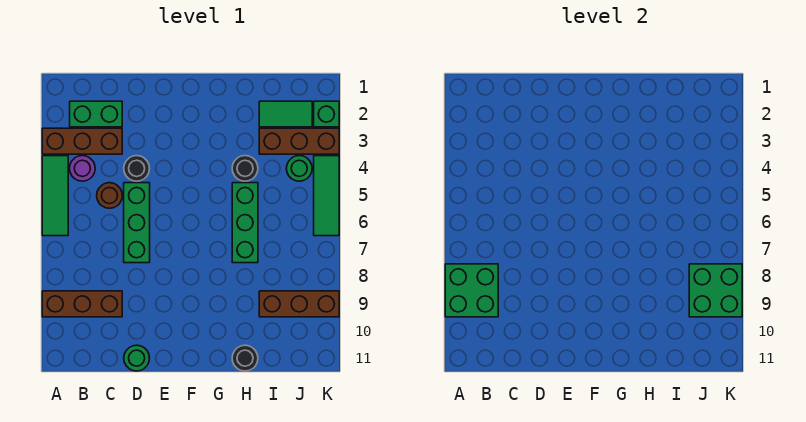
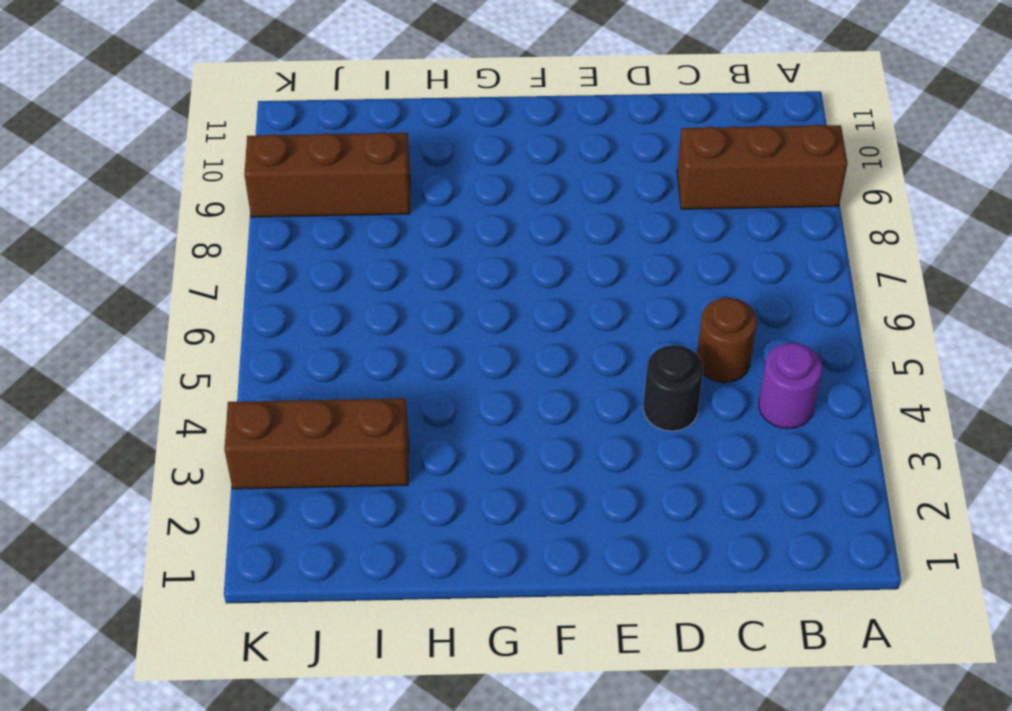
none -> brown 1x3 brick [42,128,122,154]
none -> green 1x3 tile [42,156,68,236]
none -> green 1x2 brick [70,101,122,127]

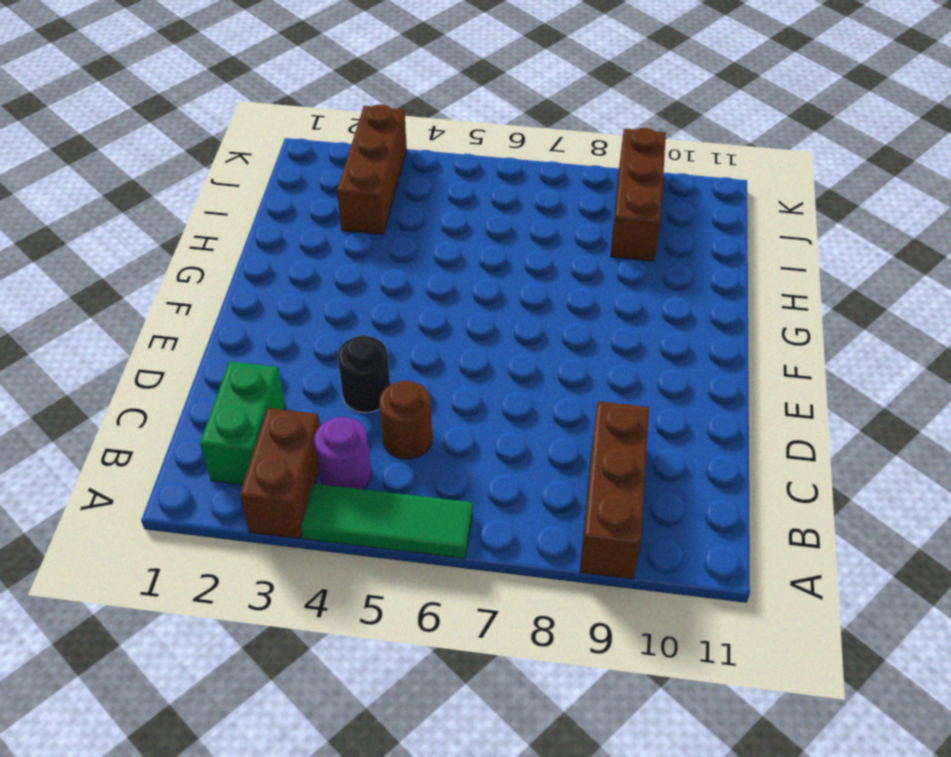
brown 1x2 brick [239,408,320,539] -> brown 1x3 brick [42,128,122,154]
none -> green 1x3 brick [124,183,150,263]
none -> green 1x1 round brick [124,345,150,371]
none -> black 1x1 round brick [232,156,258,181]

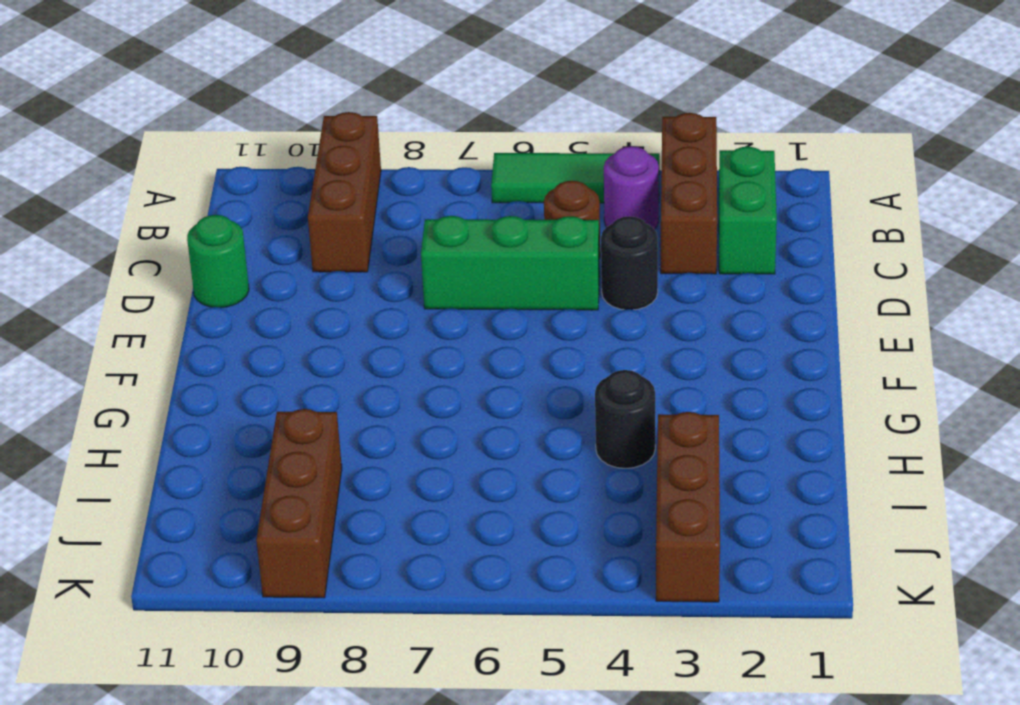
none -> green 1x3 brick [232,183,258,263]
none -> black 1x1 round brick [232,345,258,371]
none -> green 1x2 tile [259,101,312,127]

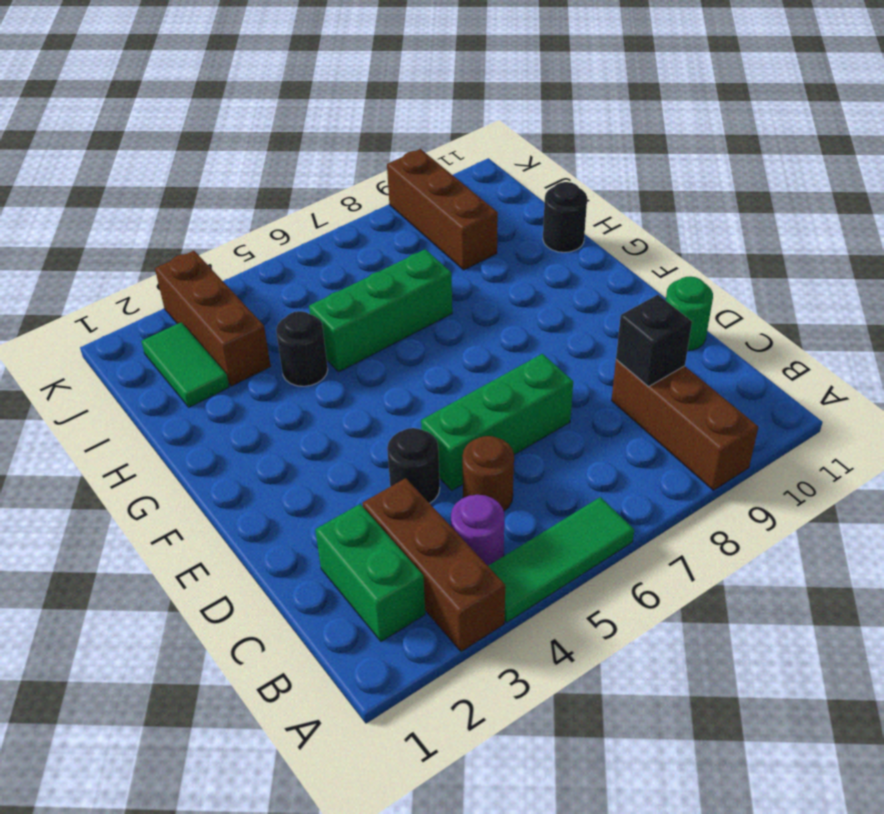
black 1x1 brick [616,295,692,387] -> none
none -> green 1x1 round brick [286,156,312,181]
none -> green 1x1 brick [314,101,339,127]
none -> green 1x3 tile [314,156,339,236]

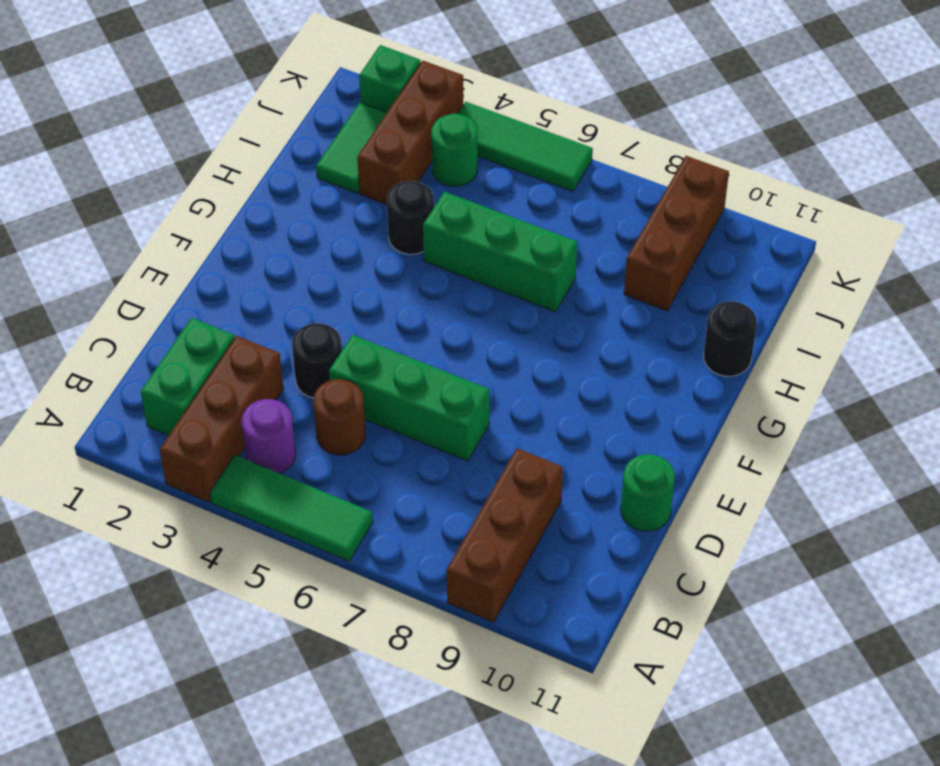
none -> green 2x2 brick [445,264,498,317]
none -> green 2x2 brick [689,264,742,317]

